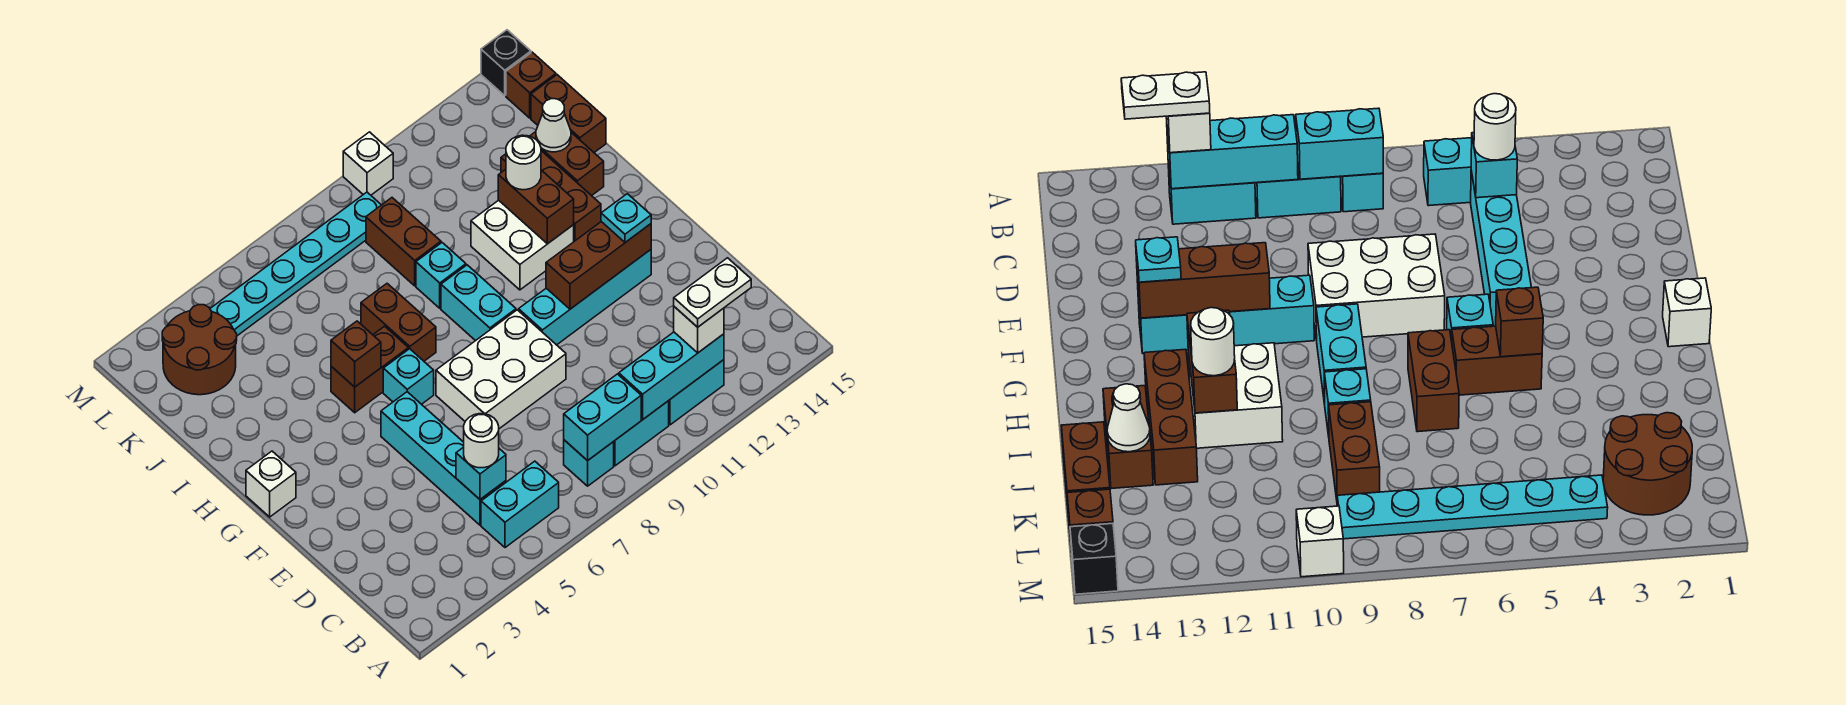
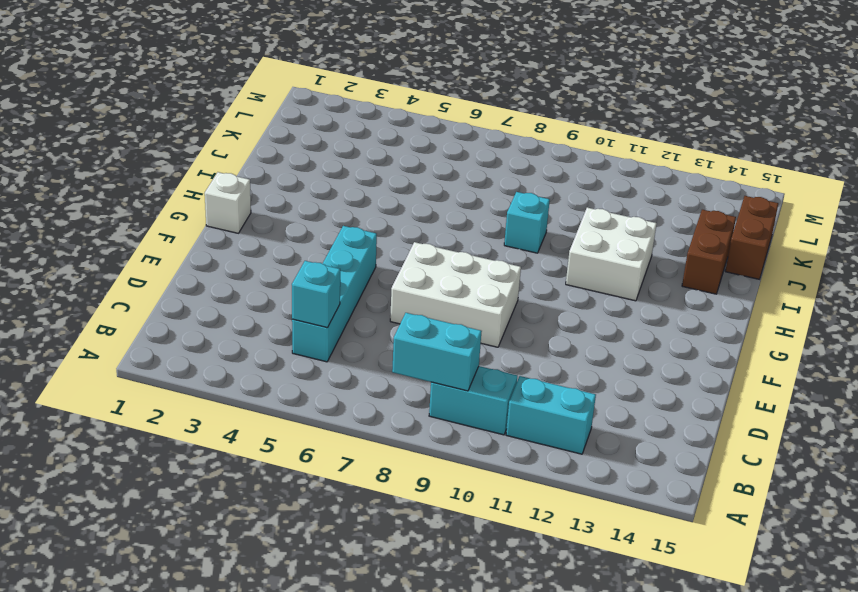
none -> cyan 1x2 brick [481,461,559,548]
none -> cyan 1x1 brick [564,440,614,486]
none -> cyan 1x4 brick [519,250,651,345]
none -> cyan 1x1 brick [383,349,434,404]

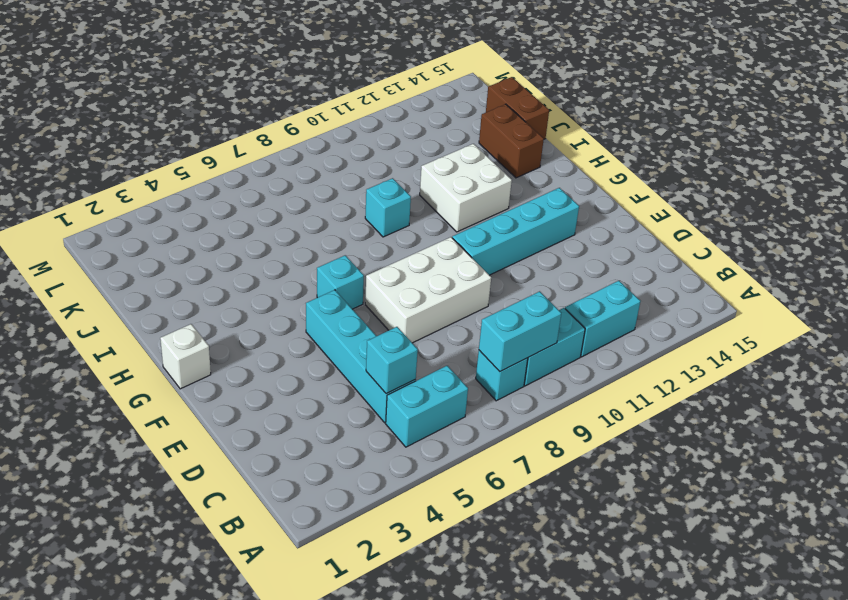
none -> cyan 1x2 brick [441,265,516,341]
none -> brown 1x2 brick [331,326,408,413]
none -> brown 1x2 brick [361,284,436,361]
none -> brown 1x3 brick [501,151,601,241]

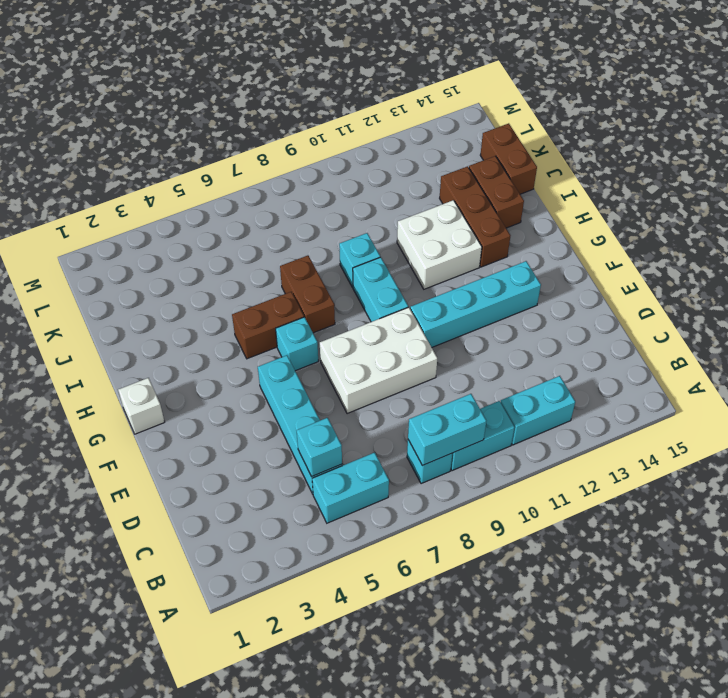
none -> brown 1x2 brick [366,198,441,286]
none -> brown 2x2 round brick [162,305,237,395]
none -> cyan 1x6 plate [210,192,381,336]
none -> brown 1x1 brick [506,52,556,118]

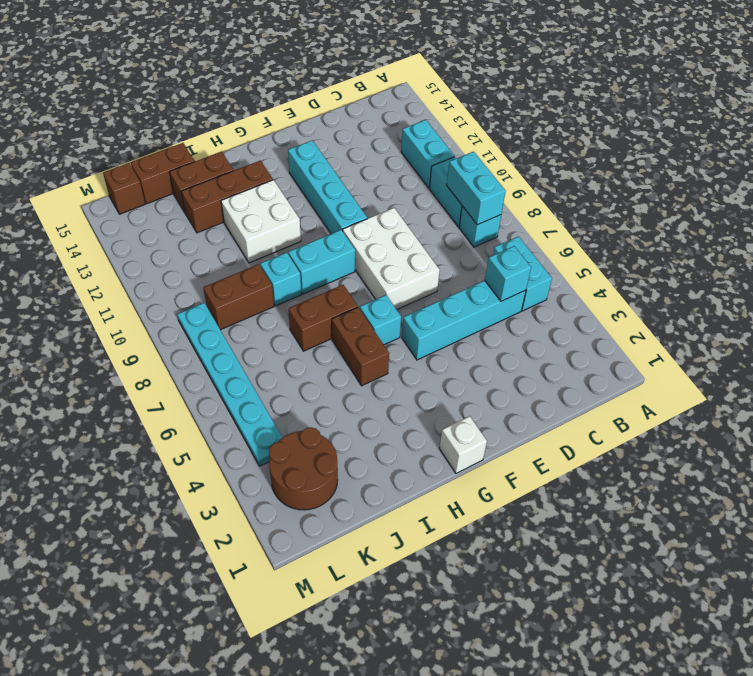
none -> white 1x1 brick [343,132,393,195]
none -> black 1x1 brick [481,30,531,95]
none -> cyan 1x3 brick [619,332,724,419]
none -> brown 1x3 brick [546,222,651,309]

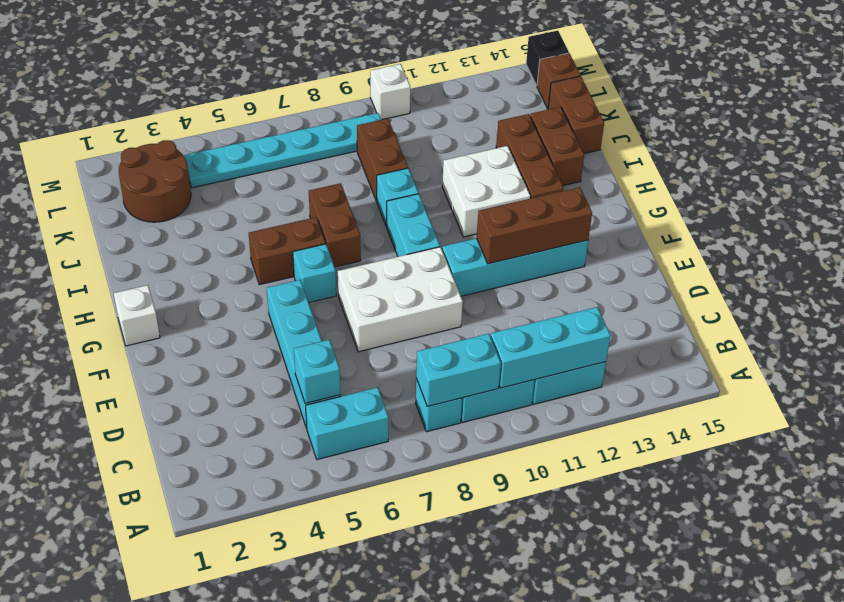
none -> brown 1x1 brick [331,321,381,387]
none -> brown 1x2 brick [498,169,574,244]
none -> white 1x1 cone [536,99,571,152]
none -> white 1x1 brick [674,307,724,353]

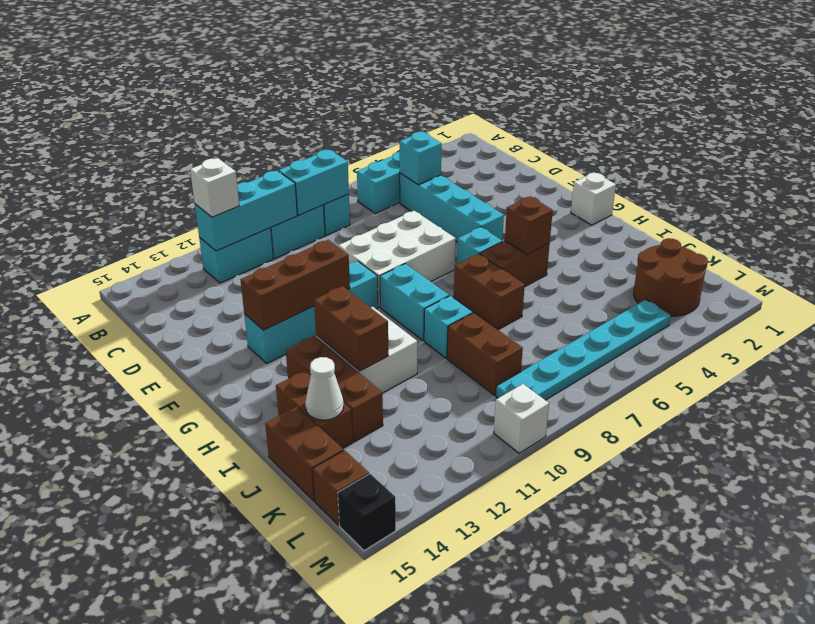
none -> white 1x1 round brick [464,414,499,468]
none -> cyan 1x1 plate [601,194,651,242]
none -> white 1x1 round brick [506,135,541,190]
none -> white 1x2 plate [674,258,751,327]

